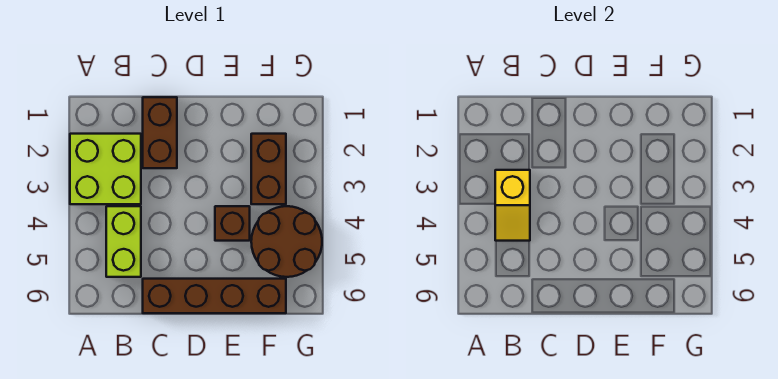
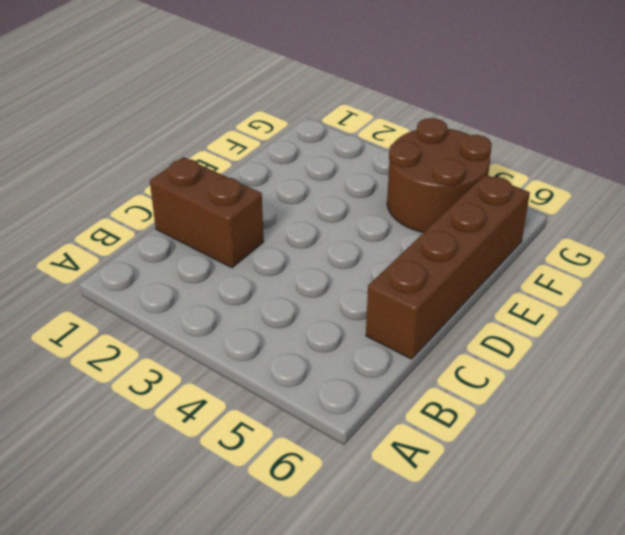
none -> lime 2x2 brick [70,134,141,204]
none -> lime 1x2 brick [106,206,141,277]

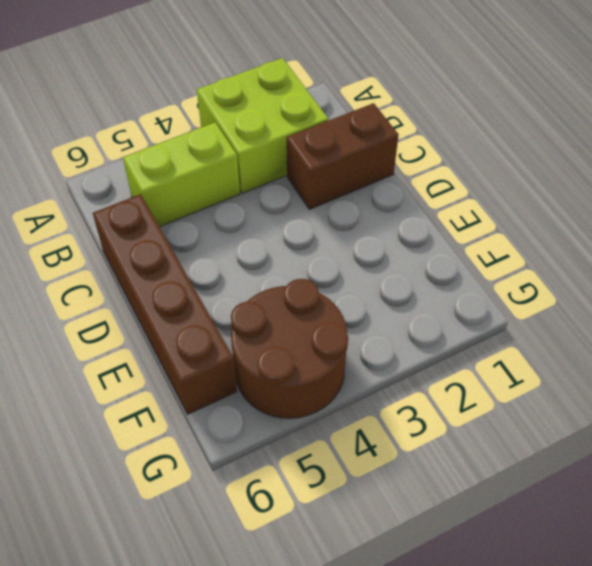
none -> brown 1x1 brick [215,206,250,241]
none -> brown 1x2 brick [251,134,286,204]

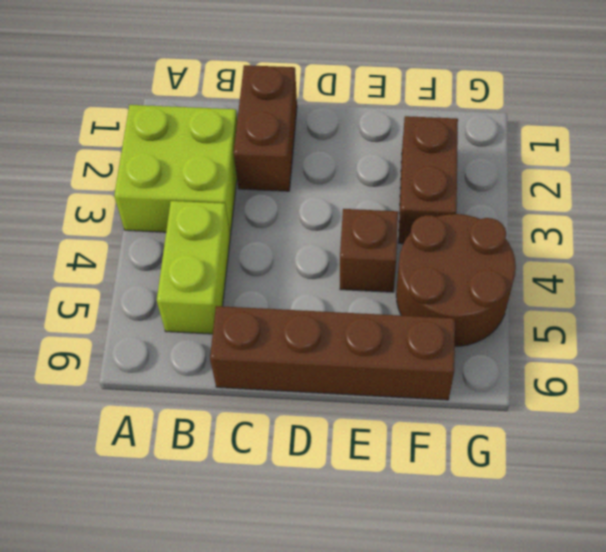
none -> yellow 1x2 slope [495,170,530,241]

